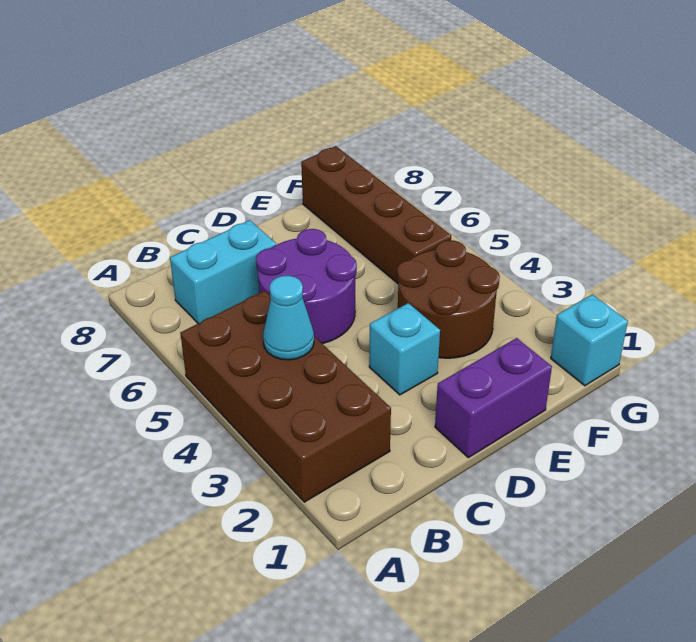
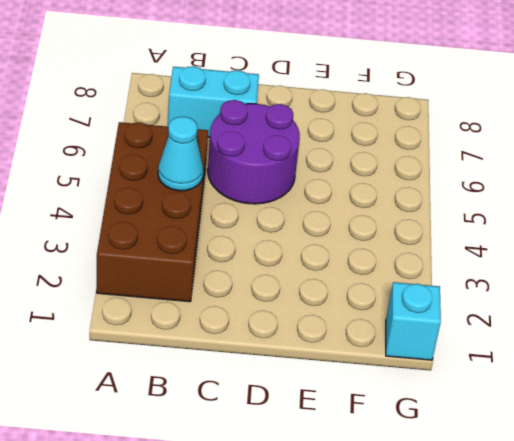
none -> purple 1x2 brick [435,338,552,458]
none -> cyan 1x1 brick [369,303,440,395]

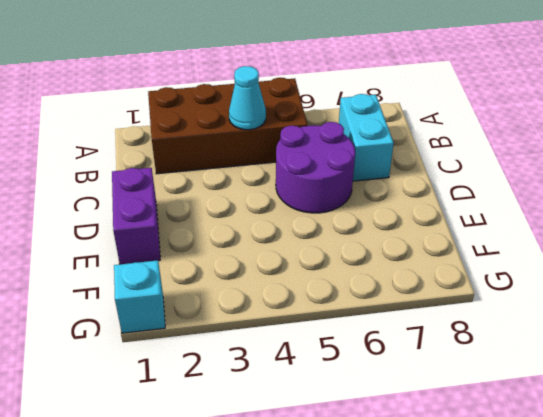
none -> cyan 1x1 brick [369,303,440,395]
none -> brown 2x2 round brick [397,240,500,358]

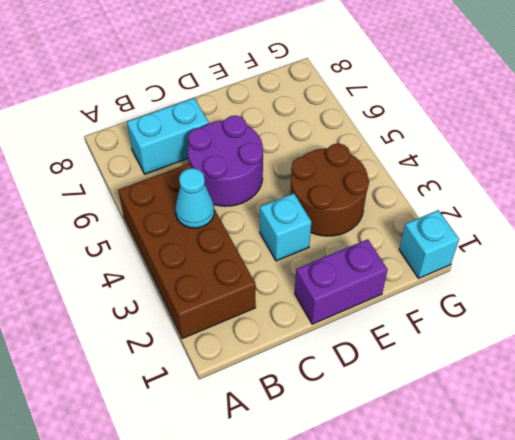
none -> brown 1x4 brick [301,146,451,283]

